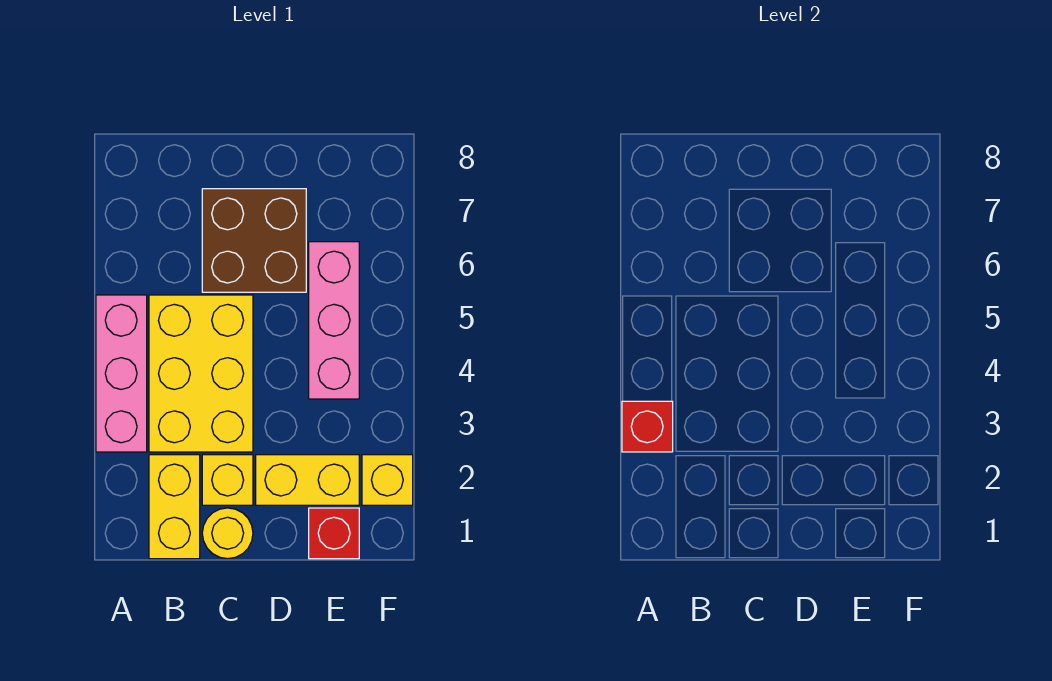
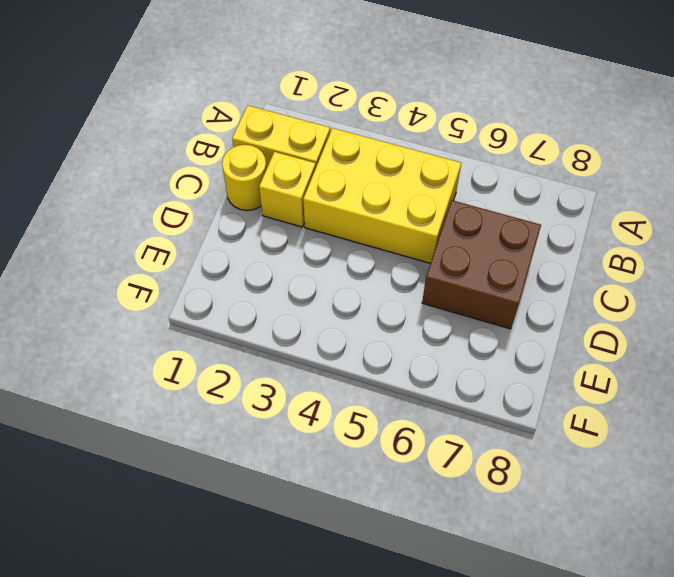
none -> pink 1x3 brick [96,295,147,452]
none -> yellow 1x2 brick [256,455,359,505]

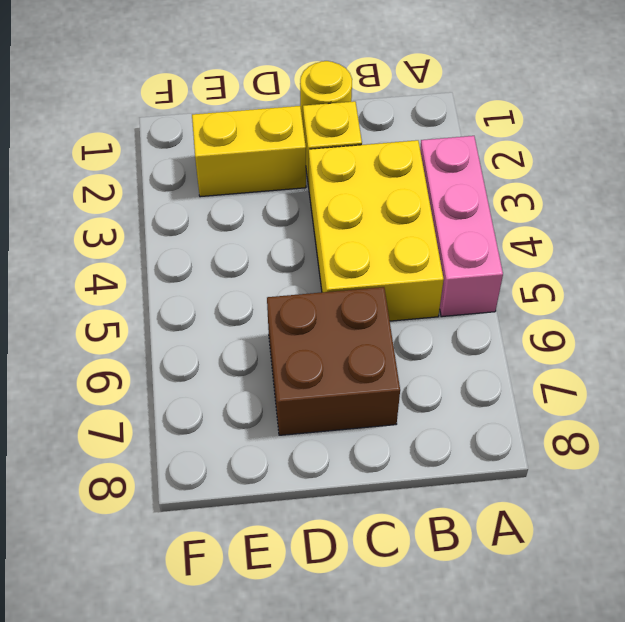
none -> yellow 1x2 brick [149,455,200,559]
none -> red 1x1 brick [309,508,359,559]

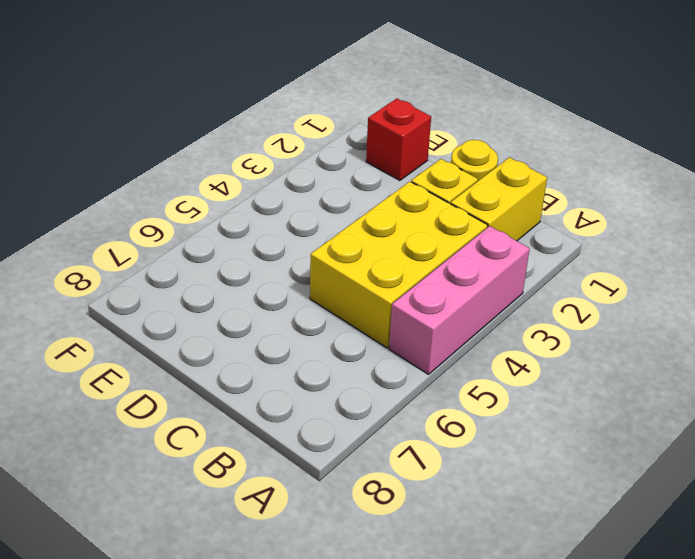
none -> brown 2x2 brick [202,189,306,292]
none -> yellow 1x2 brick [256,455,359,505]

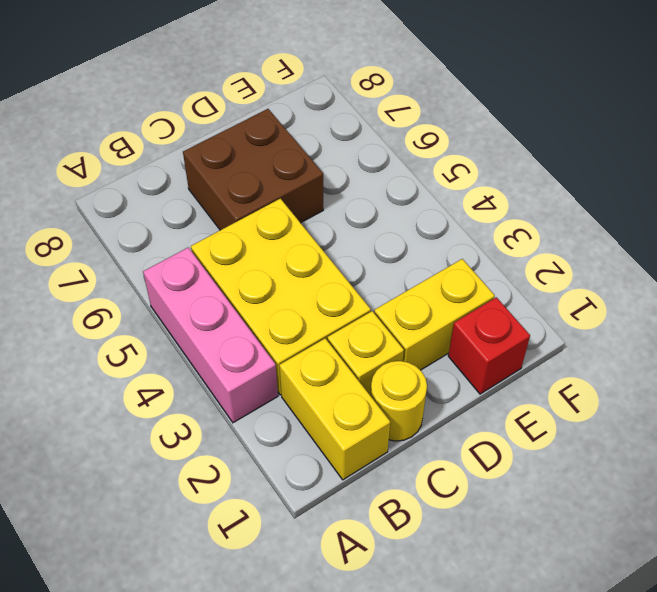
none -> pink 1x3 brick [309,242,359,399]
none -> yellow 1x1 brick [362,455,413,505]

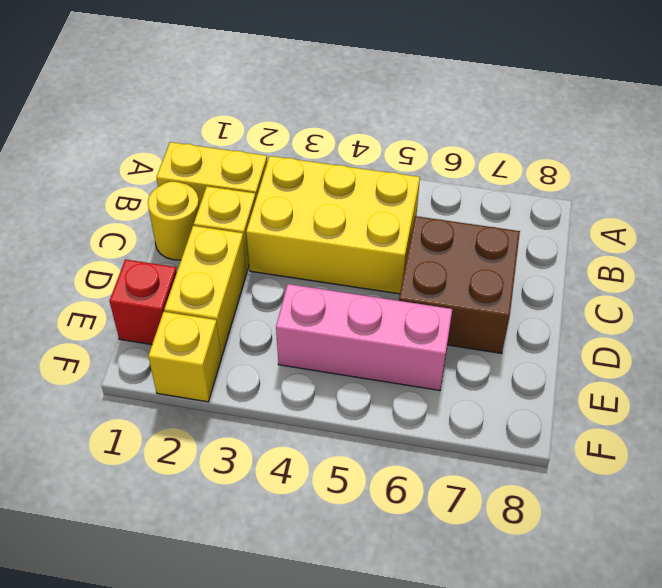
none -> pink 1x3 brick [96,295,147,452]
none -> red 1x1 brick [622,401,673,452]

